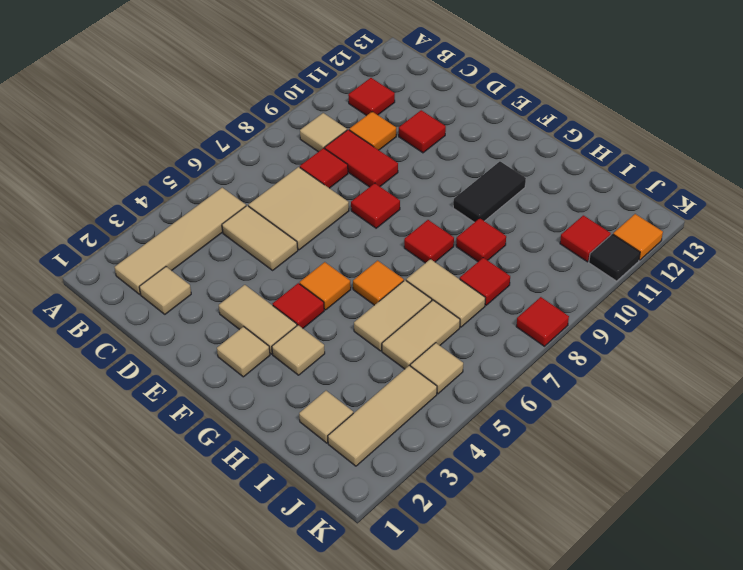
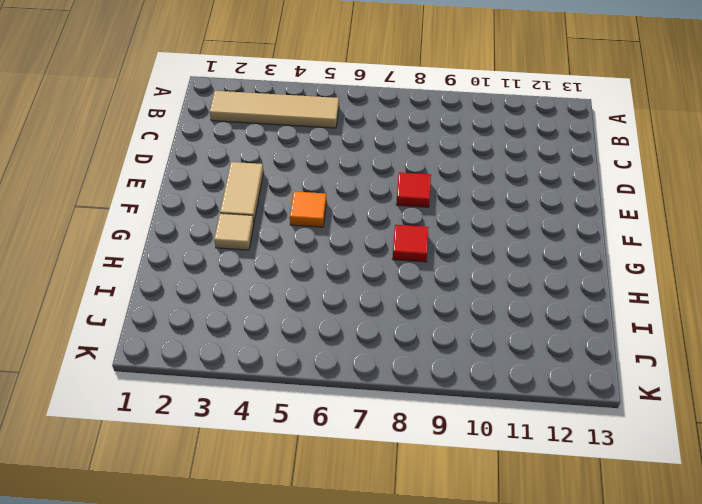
none -> tan 1x1 tile [300,113,347,152]
none -> red 1x1 tile [348,78,395,116]
none -> tan 1x1 tile [139,267,191,314]
none -> tan 1x2 tile [222,206,298,270]

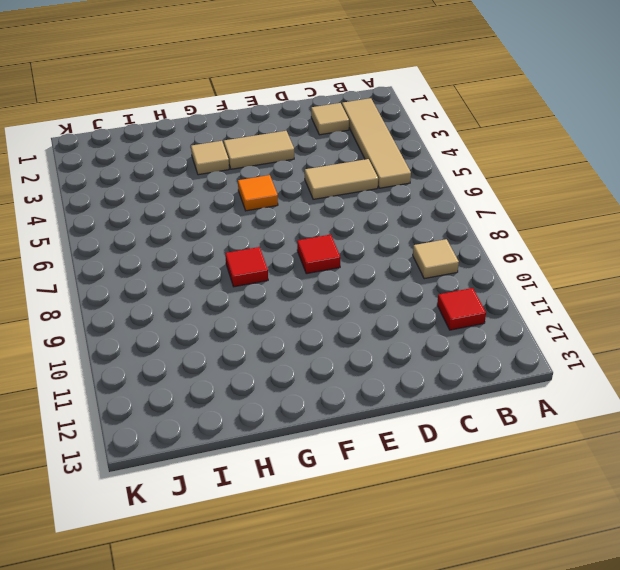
none -> tan 2x2 tile [248,167,349,250]
none -> red 1x1 tile [300,148,348,188]
none -> red 1x2 tile [325,130,398,187]
none -> orange 1x1 tile [349,112,396,150]

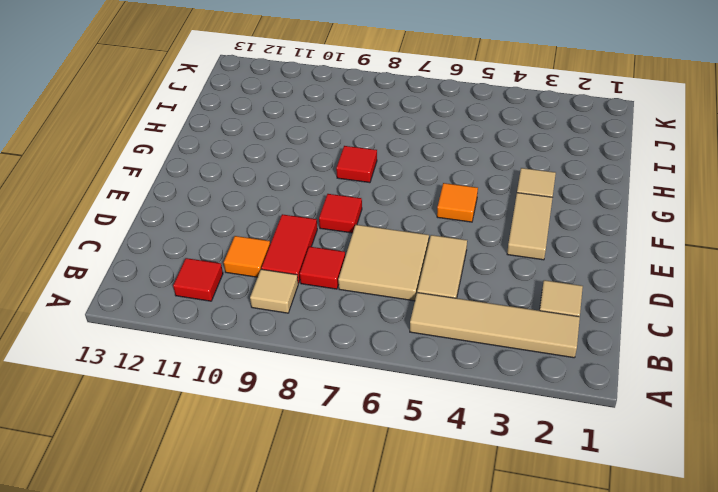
none -> red 1x1 tile [399,110,446,153]
none -> tan 1x1 tile [217,327,270,377]
none -> red 1x1 tile [273,283,324,328]
none -> orange 1x1 tile [353,261,404,305]

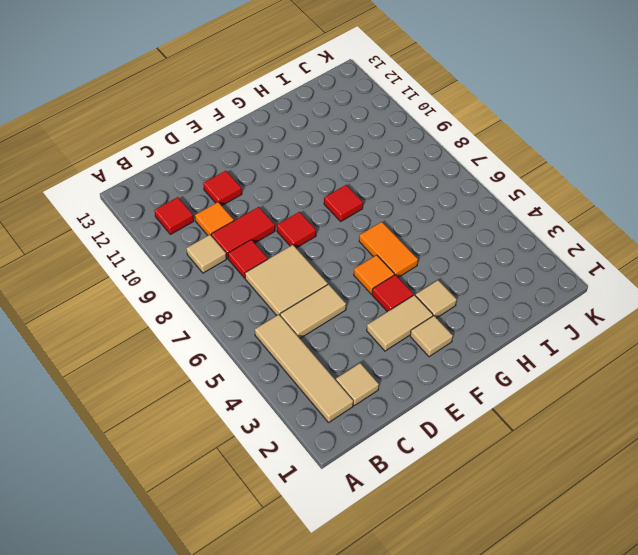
orange 1x2 tile [359,222,418,277] -> orange 1x1 tile [353,261,404,305]
none -> black 1x2 tile [453,162,526,222]
none -> tan 1x2 tile [354,280,432,351]
none -> tan 1x2 tile [406,259,485,327]
none -> red 1x1 tile [456,218,506,261]

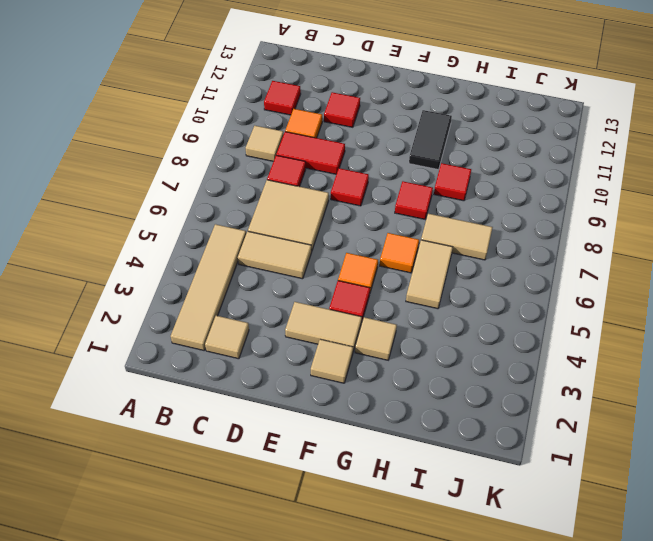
none -> tan 1x1 tile [299,391,353,443]
none -> tan 1x2 tile [382,300,460,369]
none -> red 1x1 tile [460,258,510,305]
none -> tan 1x3 tile [328,366,437,466]

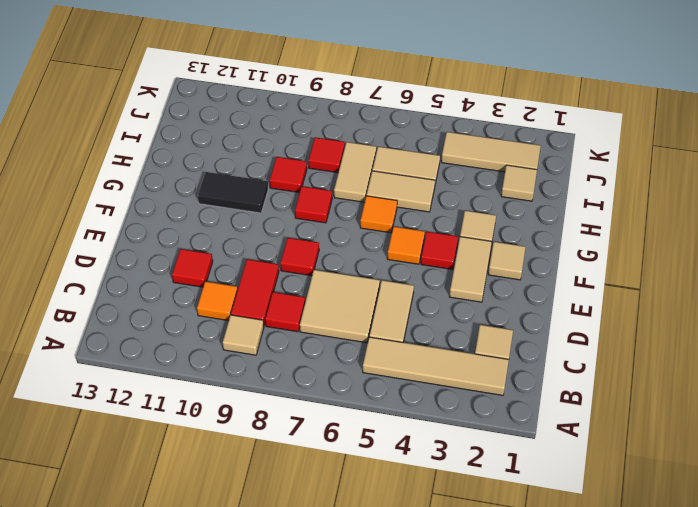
none -> red 1x1 tile [348,78,395,116]
none -> tan 1x1 tile [410,343,463,394]
none -> red 1x1 tile [560,215,611,262]
none -> red 1x1 tile [516,297,569,346]

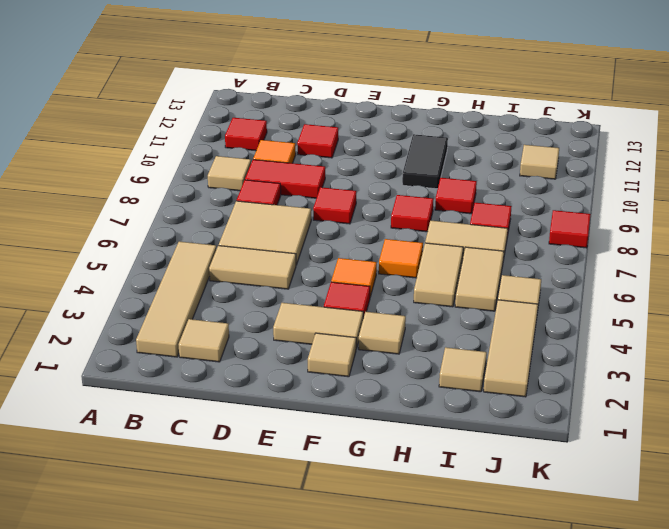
tan 1x1 tile [520,145,559,179] -> red 1x1 tile [560,215,611,262]
none -> black 1x1 tile [589,234,640,281]
none -> orange 1x1 tile [613,214,663,260]

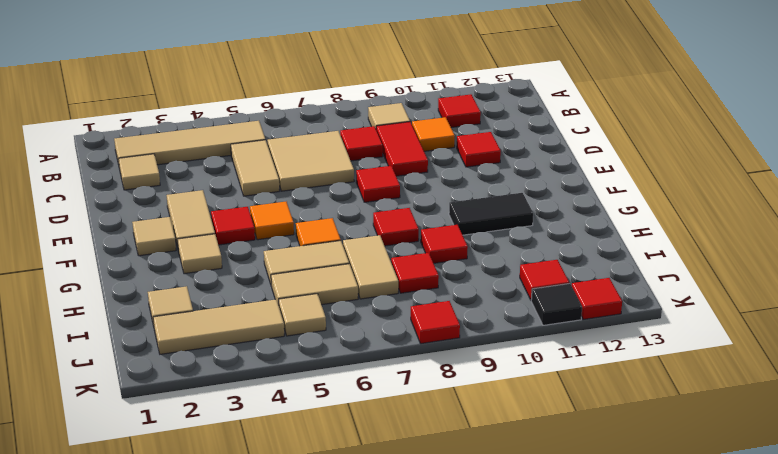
red 1x1 tile [572,278,622,319] -> orange 1x1 tile [613,214,663,260]

